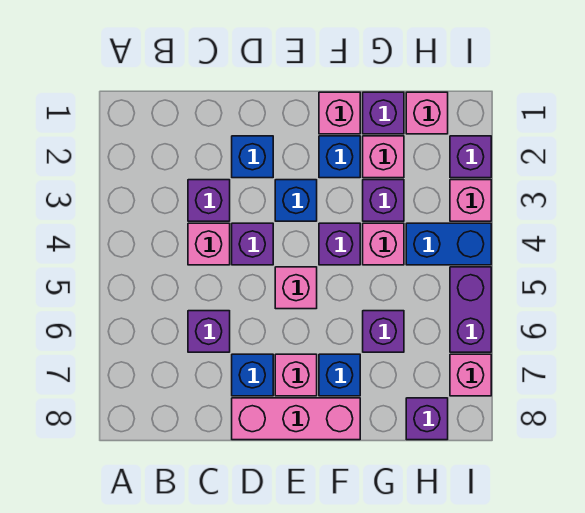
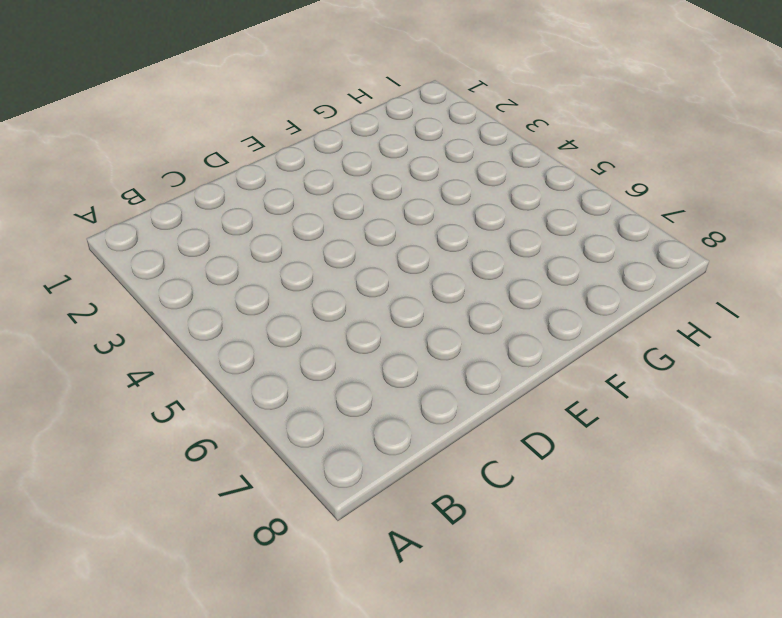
none -> purple 1x1 brick [188,180,230,221]
none -> pink 1x1 brick [188,223,230,265]
none -> purple 1x1 brick [188,311,230,352]

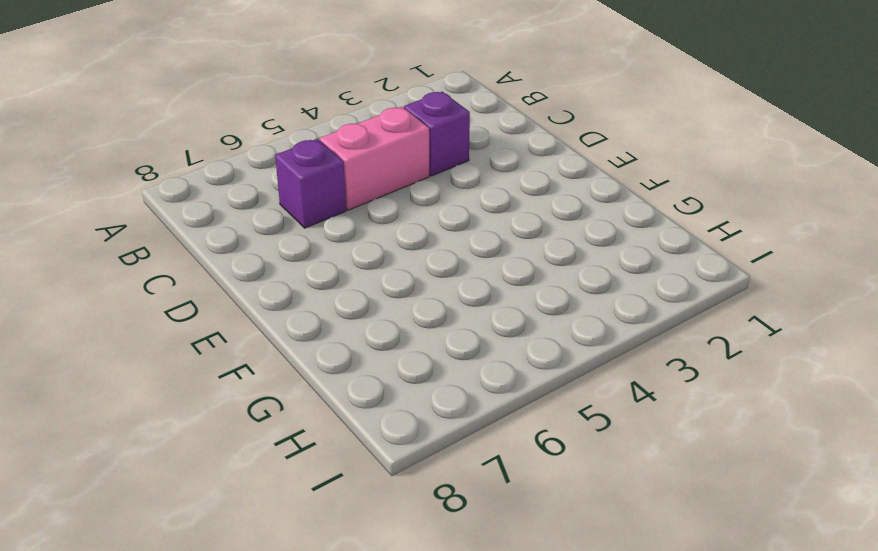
pink 1x2 brick [320,107,429,210] -> pink 1x1 brick [188,223,230,265]
none -> blue 1x1 brick [232,136,273,178]
none -> purple 1x1 brick [232,223,273,265]
none -> blue 1x1 brick [232,354,273,396]

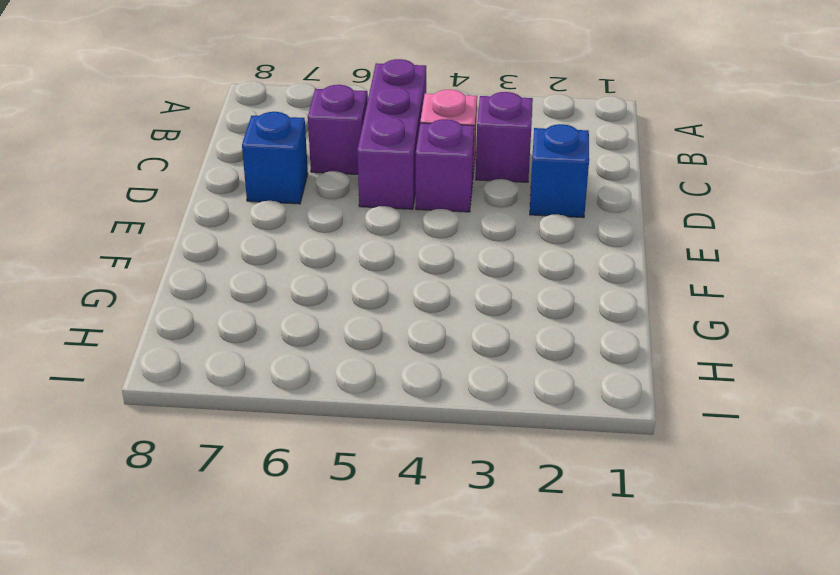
purple 1x3 brick [357,59,426,209] -> none
none -> pink 1x3 brick [232,398,360,440]
none -> blue 1x1 brick [275,180,317,221]
none -> pink 1x1 brick [275,267,317,309]

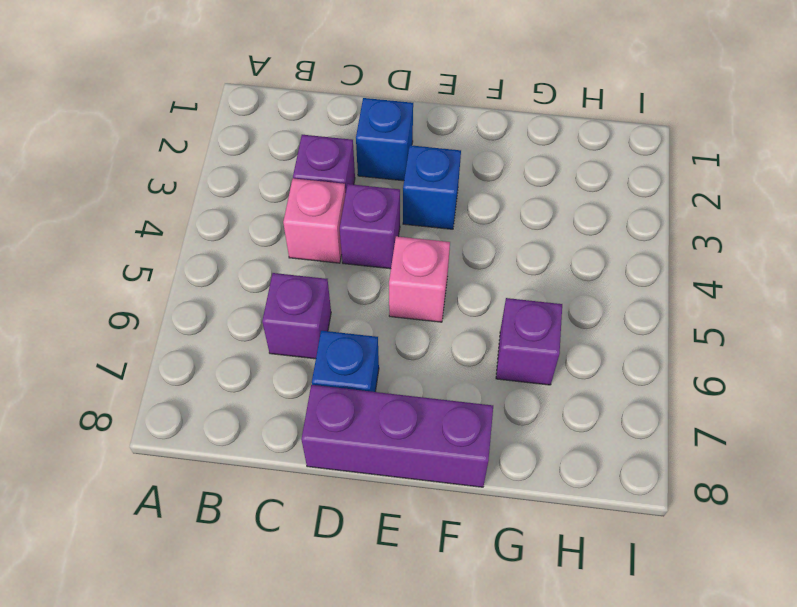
purple 1x3 brick [301,385,493,487] -> pink 1x3 brick [232,398,360,440]
none -> pink 1x1 brick [275,354,317,396]
none -> pink 1x1 brick [319,92,360,134]
none -> blue 1x1 brick [319,136,360,178]

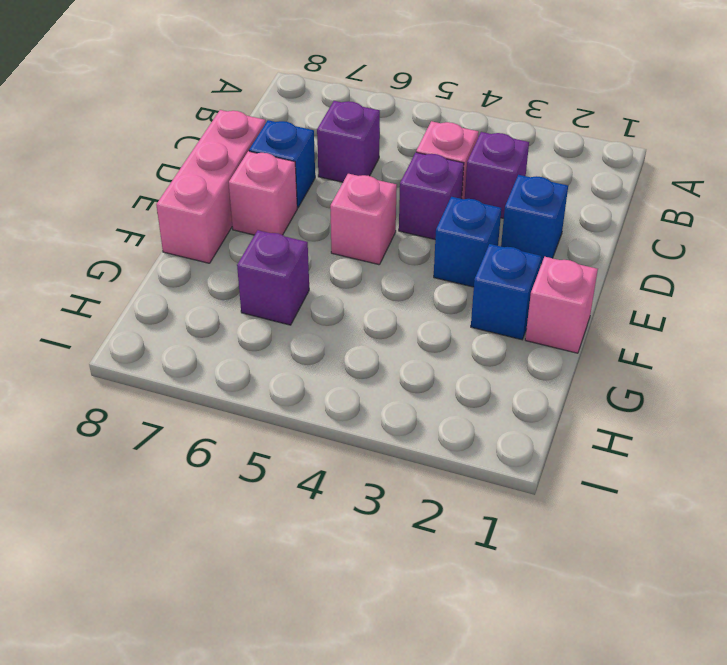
none -> purple 1x1 brick [319,223,360,265]
none -> blue 1x1 brick [319,354,360,396]
none -> purple 1x1 brick [363,92,404,134]

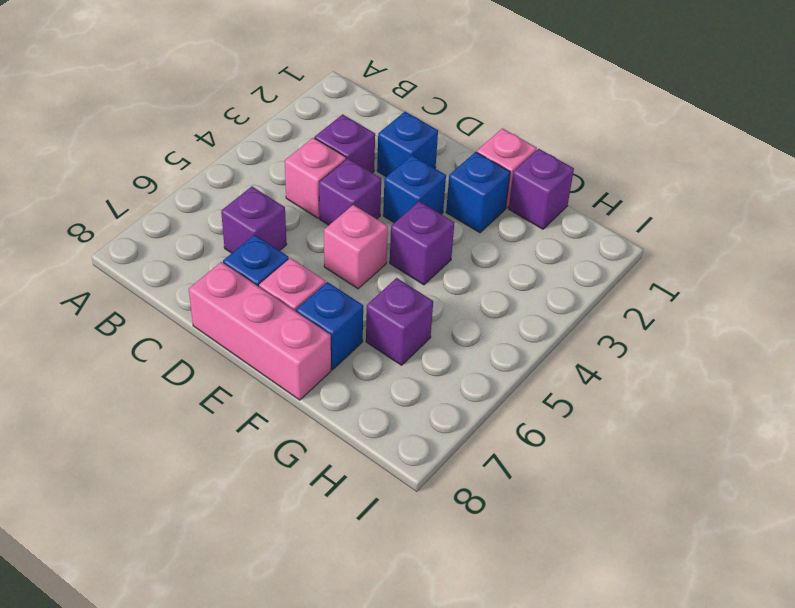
none -> pink 1x1 brick [363,136,404,178]
none -> purple 1x1 brick [363,180,404,221]
none -> pink 1x1 brick [363,223,404,265]

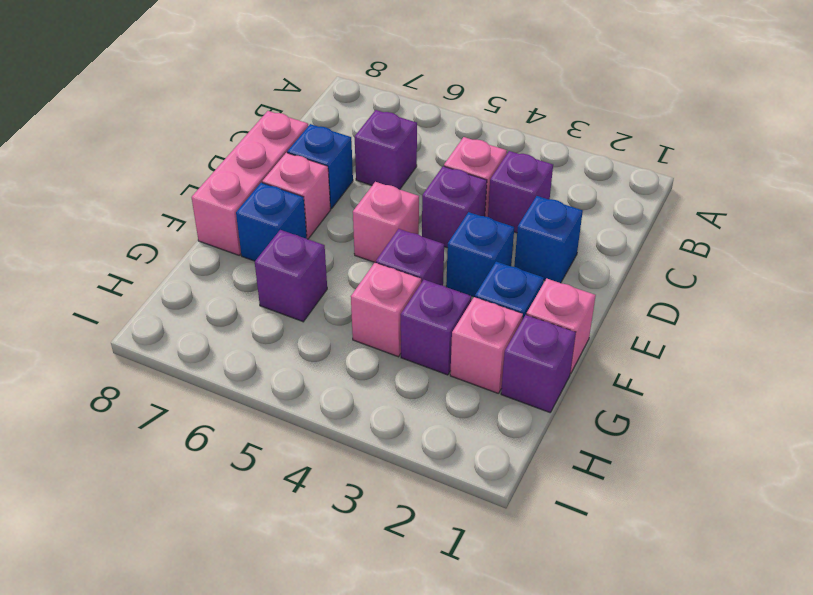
none -> pink 1x1 brick [406,92,448,134]
none -> blue 1x2 brick [406,223,491,265]
none -> purple 1x1 brick [406,398,448,440]

